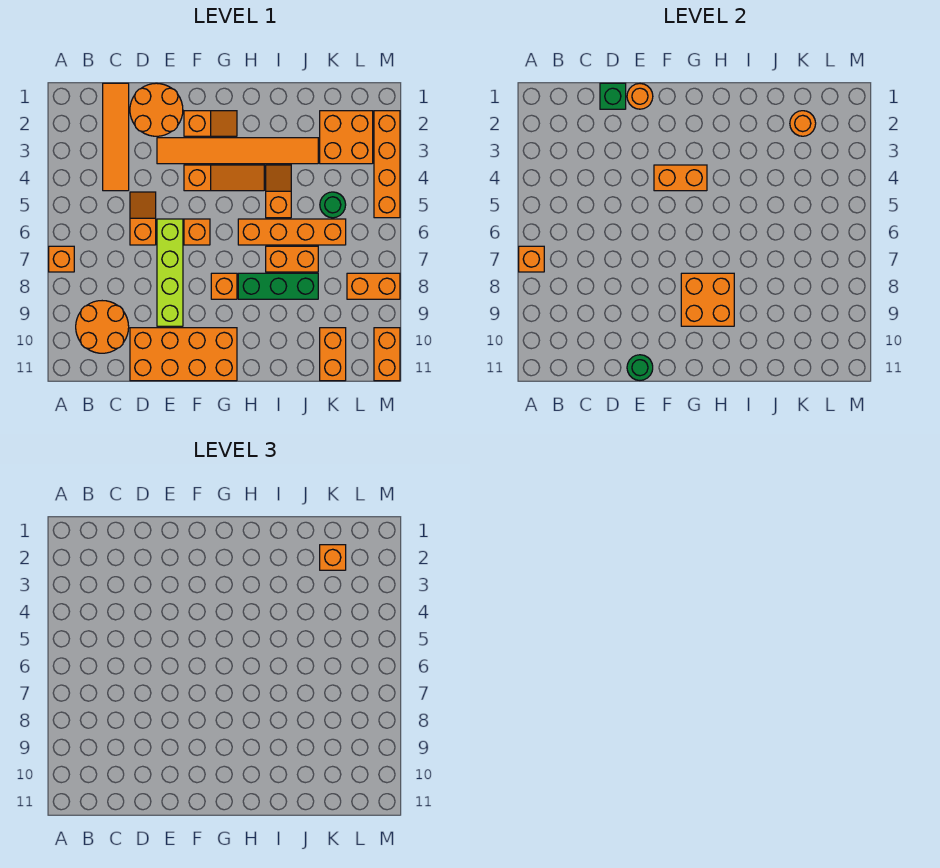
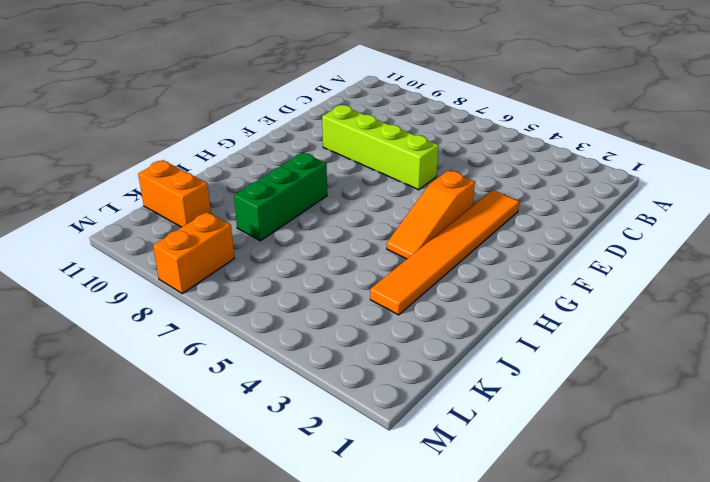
none -> orange 1x1 brick [49,246,74,272]
none -> orange 2x2 round brick [76,301,129,353]
none -> orange 1x4 tile [103,83,129,191]
none -> orange 2x2 round brick [130,83,183,136]

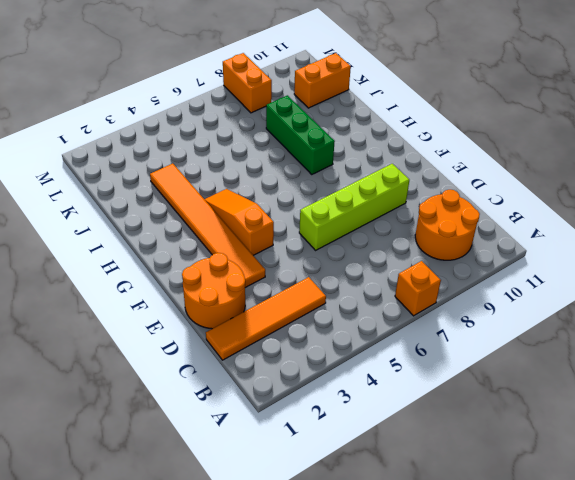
none -> orange 1x2 slope [130,192,156,245]
none -> orange 2x4 brick [130,328,237,381]
none -> orange 1x2 slope [184,111,237,136]
none -> orange 1x1 brick [184,219,210,245]

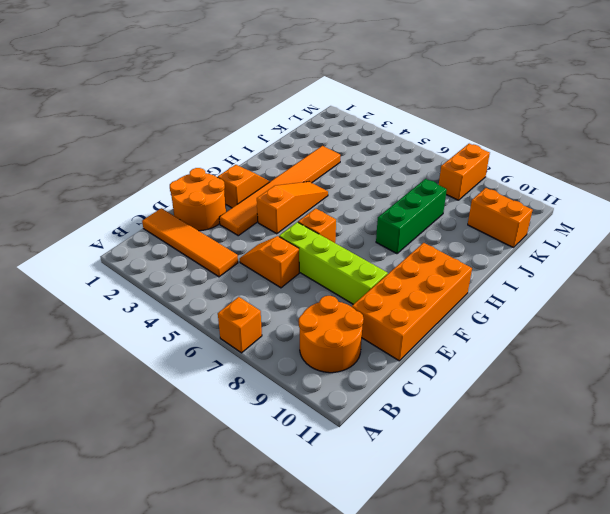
none -> orange 1x1 brick [211,273,237,299]
none -> orange 1x4 brick [238,219,346,245]
none -> orange 1x2 slope [266,165,291,218]
none -> orange 1x2 brick [266,246,318,272]

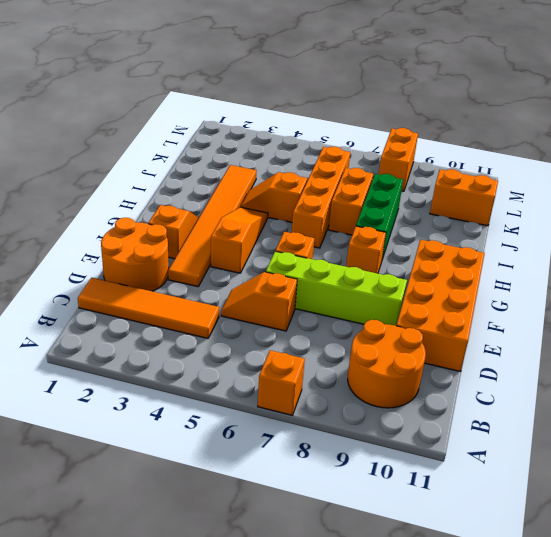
none -> orange 2x2 brick [320,111,373,164]
none -> green 1x1 round brick [320,192,346,218]
none -> orange 1x4 brick [374,111,400,218]
none -> orange 1x2 brick [374,328,400,381]

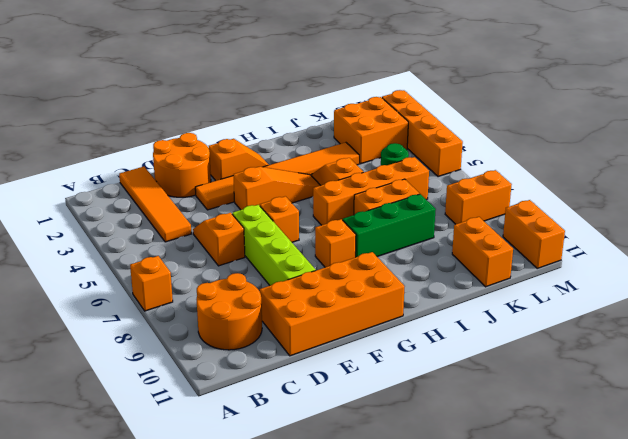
none -> orange 1x1 brick [519,246,544,272]
none -> green 1x1 brick [600,83,626,109]
none -> orange 1x1 round brick [627,84,653,109]
none -> green 1x1 round brick [627,355,653,380]

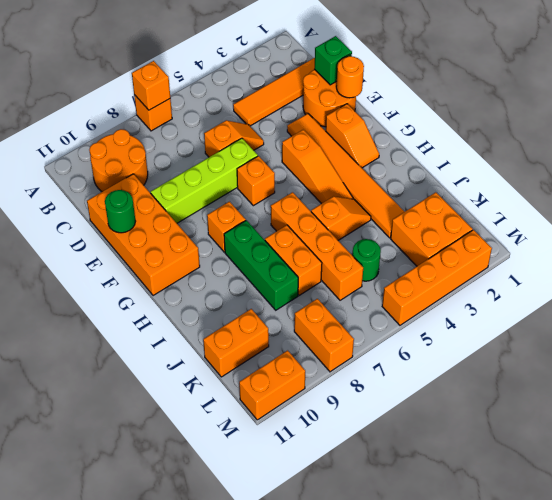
none -> orange 1x2 brick [654,165,707,191]
none -> orange 2x2 brick [681,273,734,326]
none -> orange 1x1 round brick [790,111,816,136]
none -> orange 1x1 brick [320,545,346,570]

